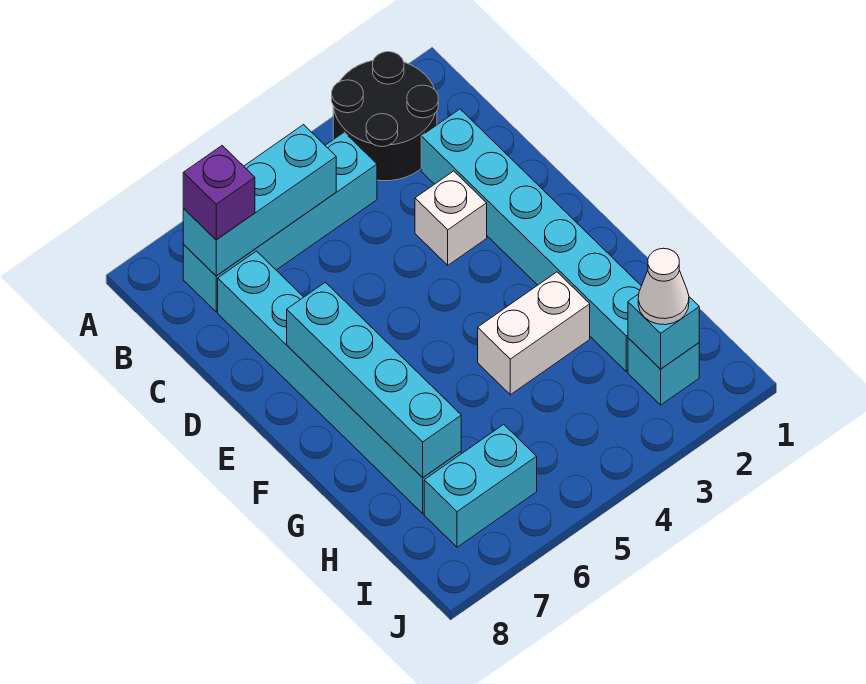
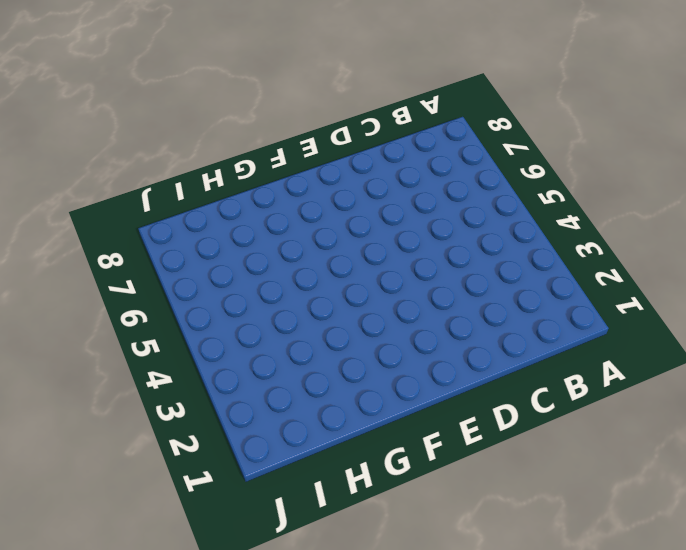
none -> black 2x2 round brick [332,52,438,181]
none -> cyan 1x4 brick [183,132,377,312]
none -> cyan 1x6 brick [421,109,641,371]

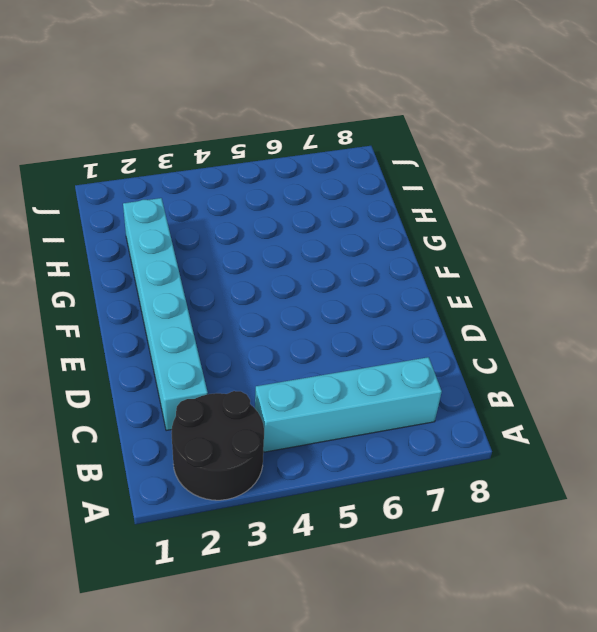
none -> cyan 1x6 brick [218,251,461,513]
none -> white 1x1 brick [415,171,487,265]
none -> white 1x2 brick [478,272,590,395]

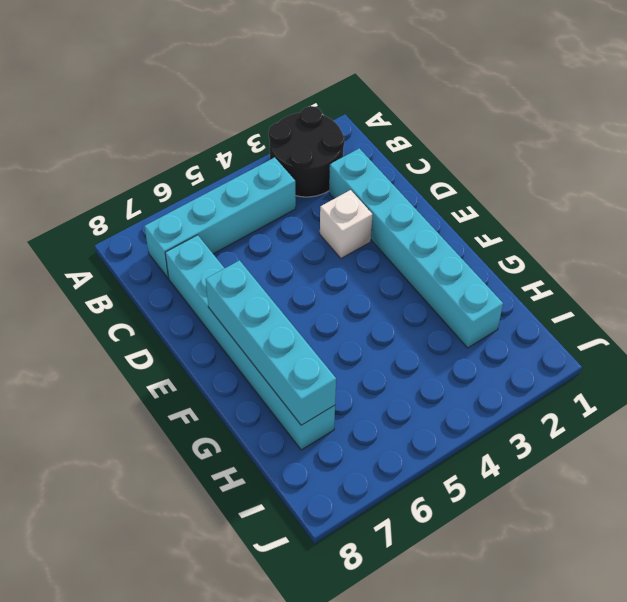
none -> white 1x2 brick [478,272,590,395]
none -> cyan 1x1 brick [628,338,699,405]
none -> cyan 1x2 brick [424,424,537,547]

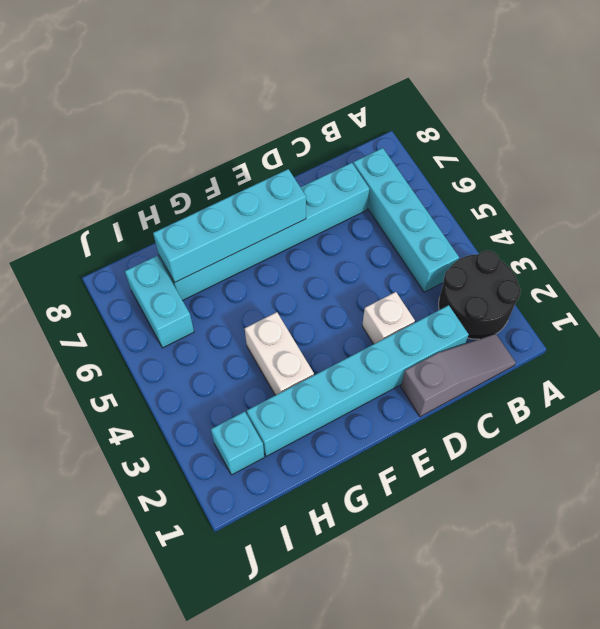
grey 1x3 slope [401,334,516,417] -> none
none -> cyan 1x3 brick [183,125,336,276]
none -> cyan 1x1 brick [628,294,699,369]
none -> purple 1x1 brick [183,146,255,240]

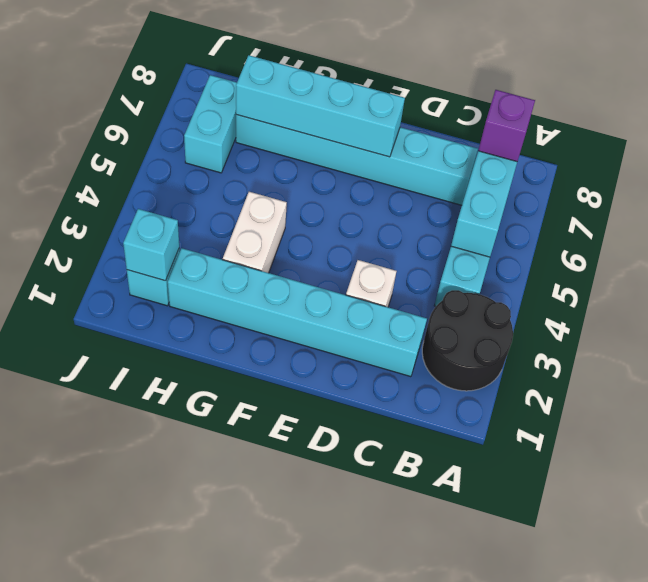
none -> white 1x1 cone [638,248,689,325]

